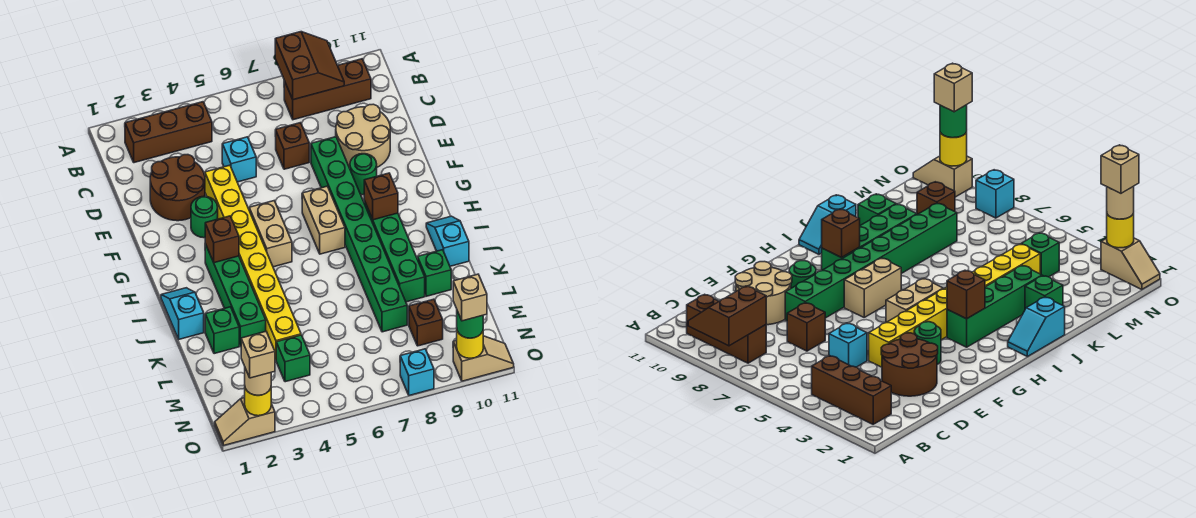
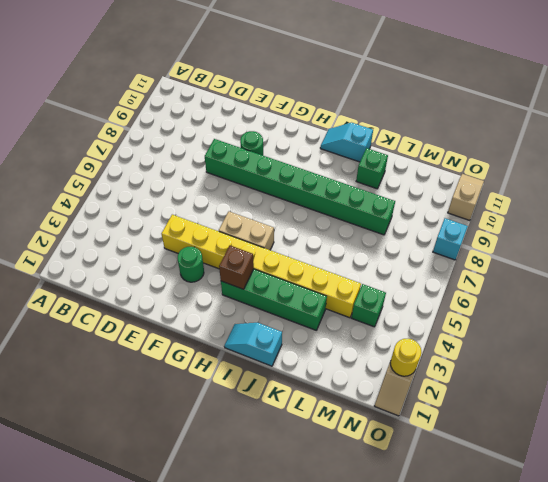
none -> brown 1x3 brick [125,102,212,163]
none -> brown 1x3 brick [284,59,371,120]
none -> brown 2x2 round brick [150,155,205,221]
none -> cyan 1x1 brick [222,137,256,182]

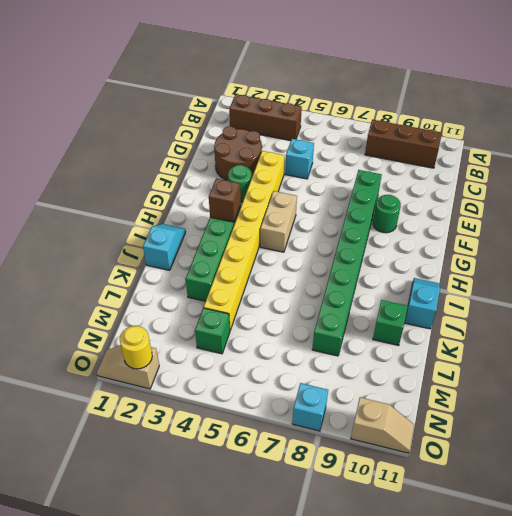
none -> brown 1x1 brick [275,123,309,169]
none -> tan 2x2 round brick [336,104,390,168]
none -> tan 1x2 brick [302,186,345,254]
none -> green 1x4 brick [364,201,425,302]

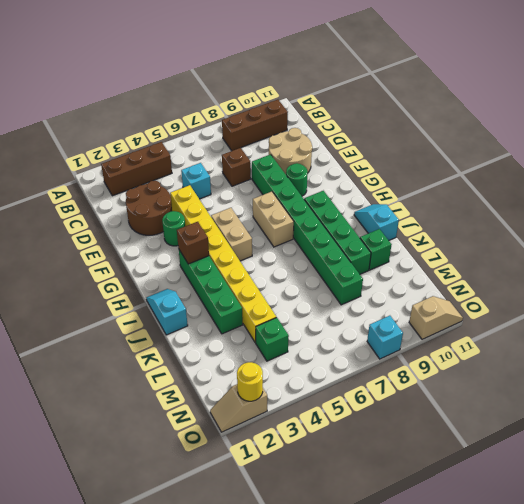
none -> green 1x1 brick [205,307,239,354]
none -> brown 1x1 brick [409,299,443,346]
none -> brown 2x2 slope [275,32,344,100]
none -> brown 1x1 brick [364,173,398,220]

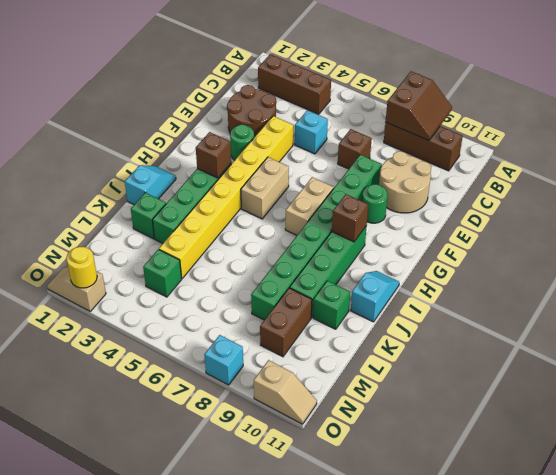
brown 1x2 brick [260,288,312,357] -> brown 1x1 brick [409,299,443,346]
none -> yellow 1x1 round brick [457,331,483,358]
none -> tan 1x1 round brick [245,368,271,395]
none -> green 1x1 round brick [457,311,483,338]
none -> tan 1x1 brick [241,332,275,378]

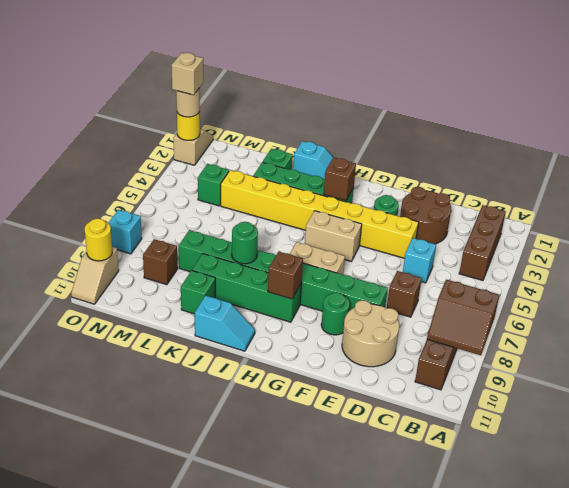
green 1x1 round brick [232,222,258,264] -> green 1x1 round brick moved to [457,311,483,338]
none -> tan 1x1 brick [453,274,487,321]

